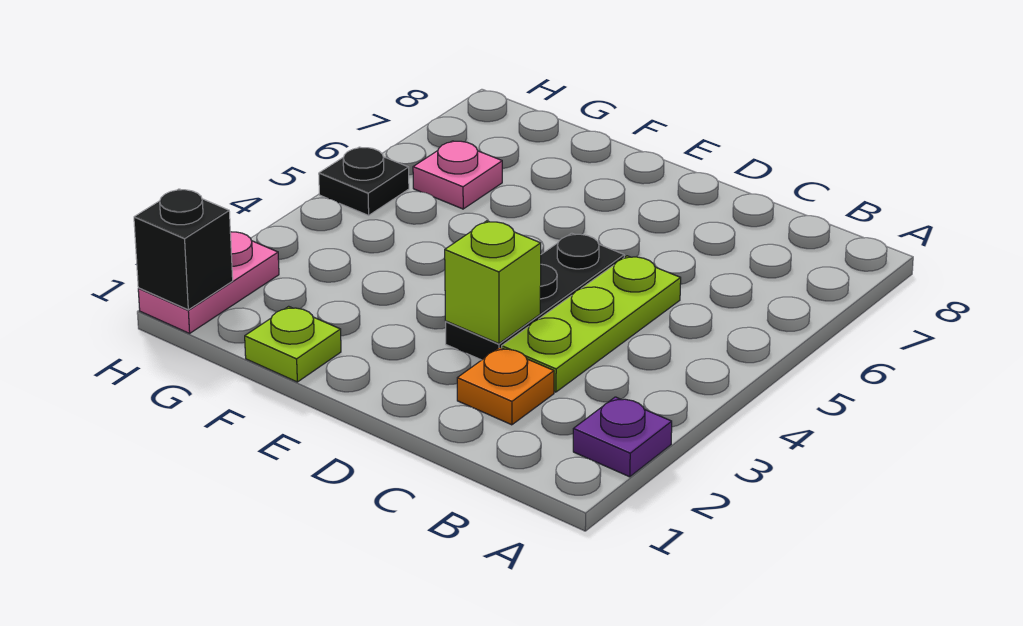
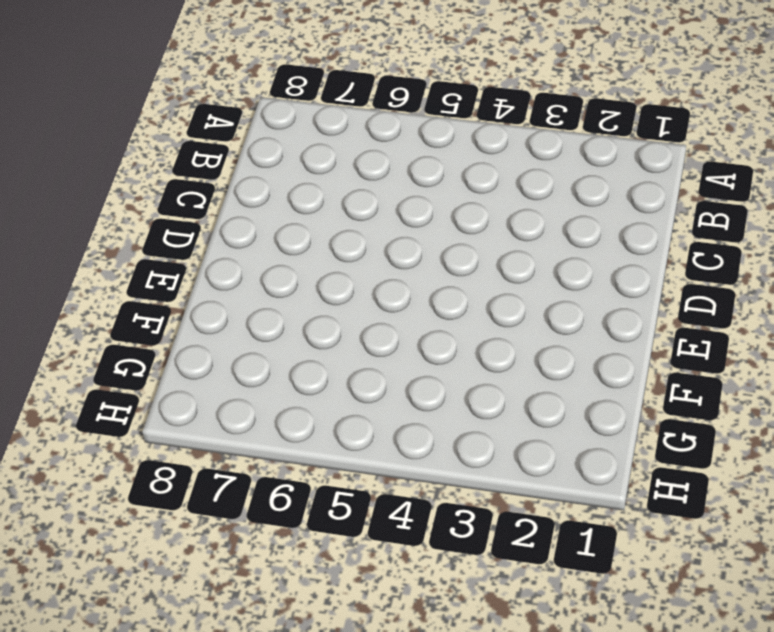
none -> purple 1x1 plate [573,397,672,477]
none -> orange 1x1 plate [457,347,554,425]

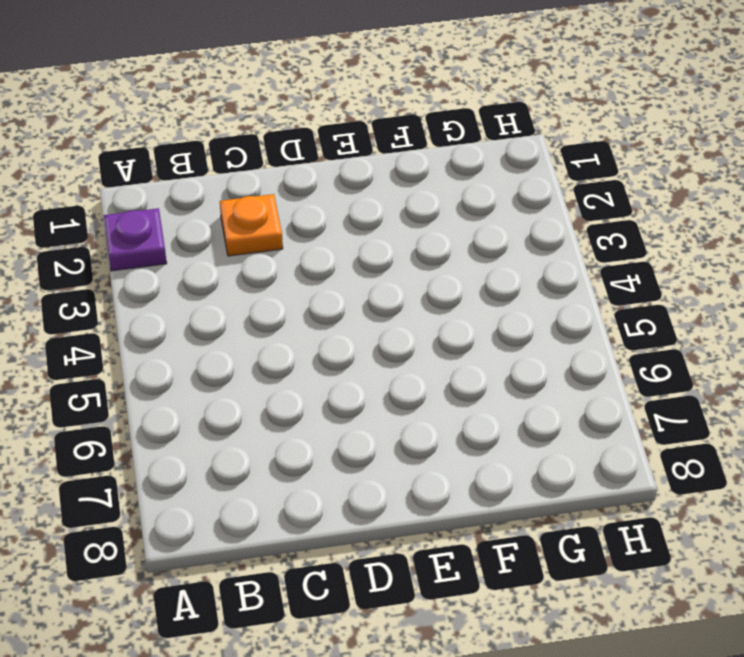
none -> lime 1x3 plate [502,256,681,392]
none -> black 1x3 plate [446,233,624,360]

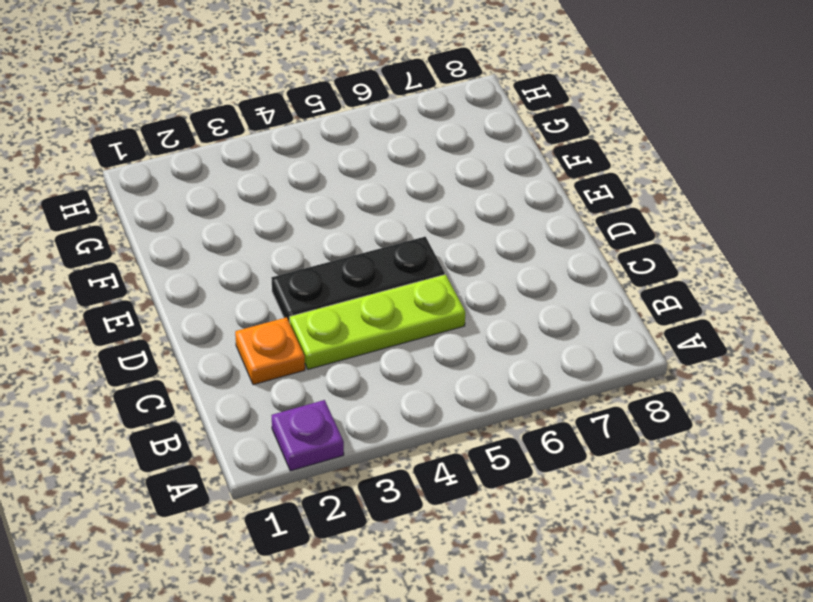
none -> lime 1x1 plate [245,306,341,382]
none -> pink 1x1 plate [413,141,502,209]

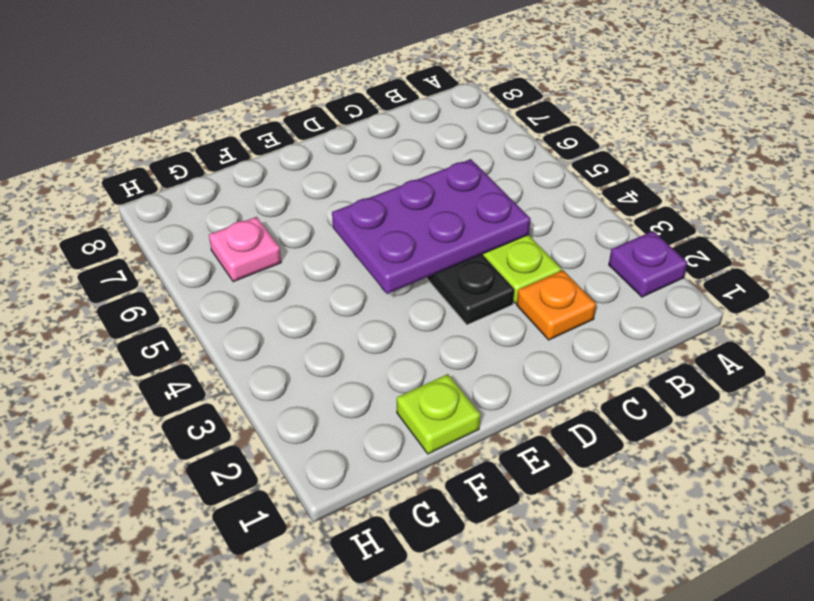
purple 2x3 plate [332,159,530,294] -> none
none -> pink 1x2 plate [138,232,279,333]
none -> black 1x1 plate [319,147,409,215]

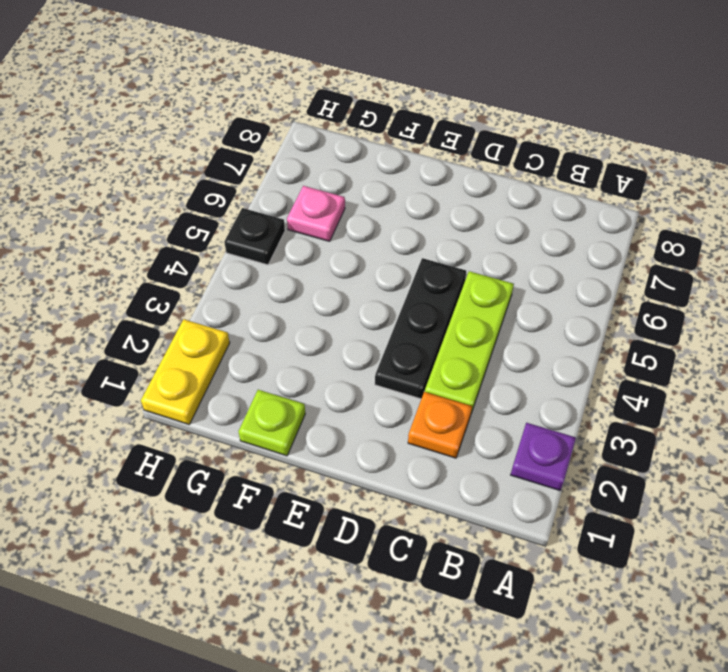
yellow 1x2 plate [141,319,230,424] -> pink 1x2 plate [138,232,279,333]
none -> lime 1x1 brick [445,221,541,344]
none -> black 1x1 brick [134,189,233,310]

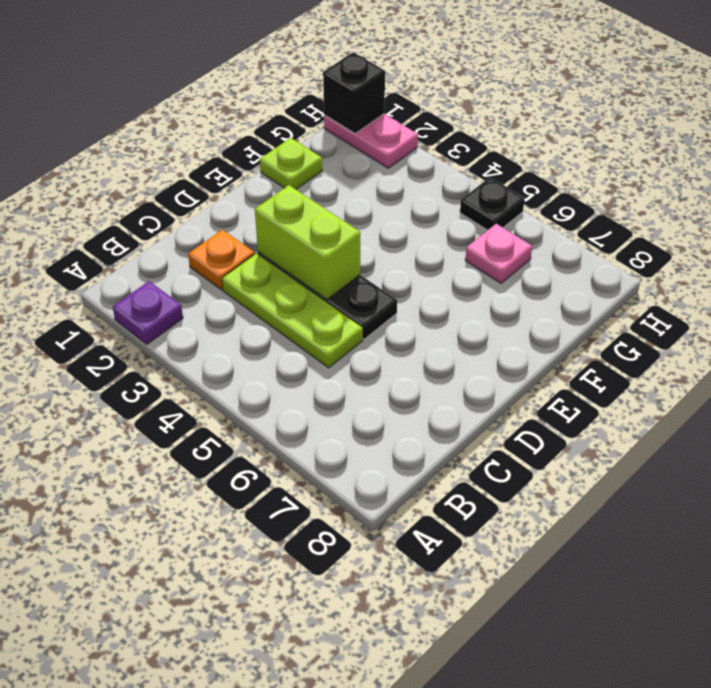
lime 1x2 brick [255,185,360,300] -> lime 1x1 brick [445,221,541,344]

